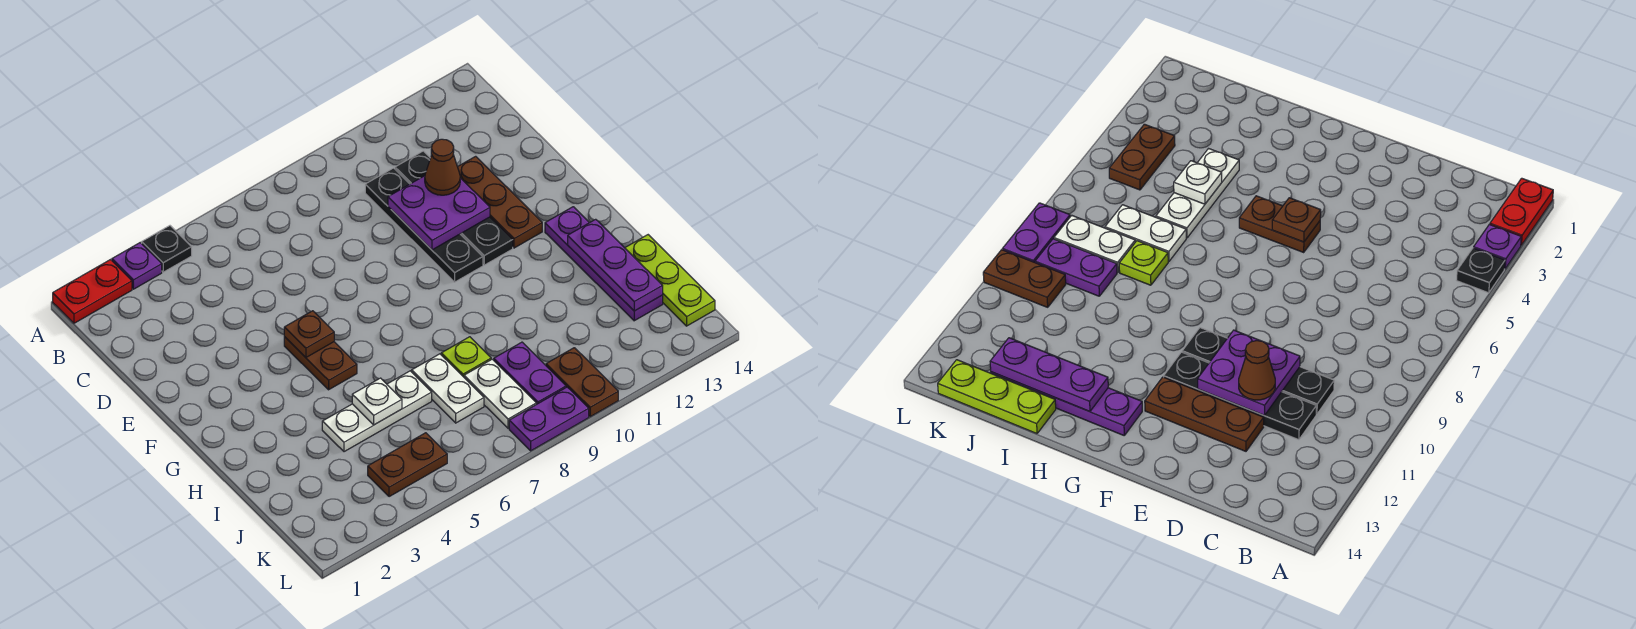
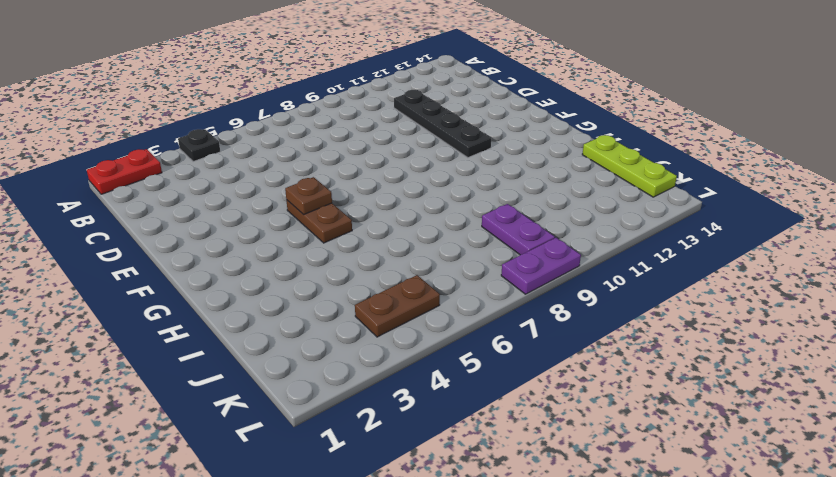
none -> purple 1x1 plate [112,243,162,289]
none -> black 1x4 plate [365,168,483,282]
none -> brown 1x3 plate [458,156,542,248]

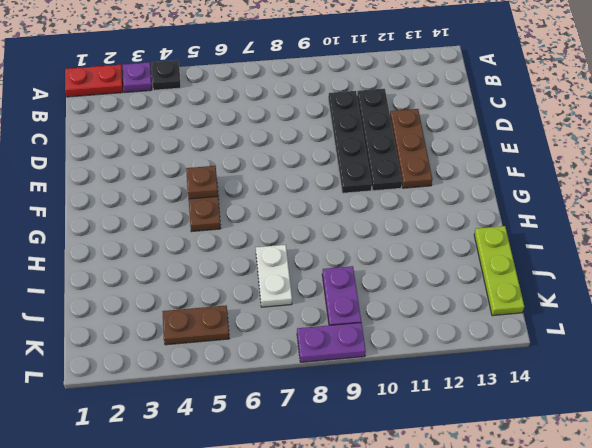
none -> purple 1x4 plate [545,207,663,321]
none -> white 1x3 plate [322,371,432,452]
none -> lime 1x1 plate [441,337,491,377]

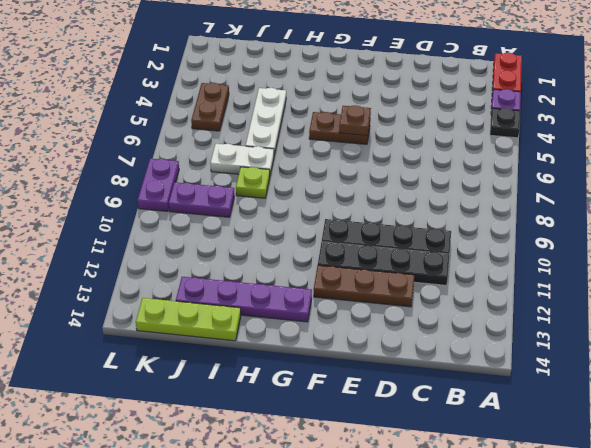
none -> white 1x2 plate [464,359,536,428]
none -> brown 1x2 plate [546,348,618,417]
none -> purple 2x2 plate [388,176,490,250]

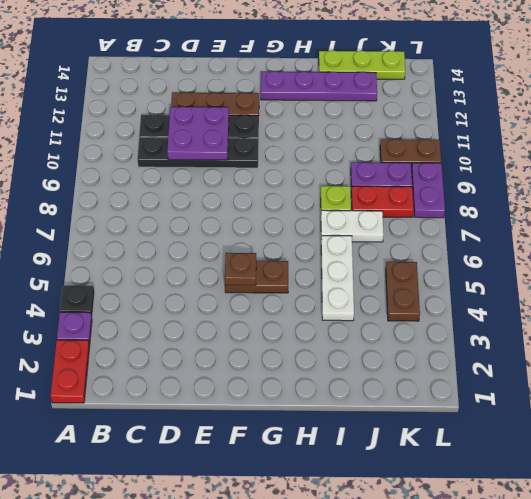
red 1x2 plate [351,186,414,217] -> white 1x2 plate [464,359,536,428]
none -> purple 1x3 plate [568,219,663,311]
none -> white 1x1 plate [352,378,402,425]
none -> brown 1x1 cone [425,139,460,195]

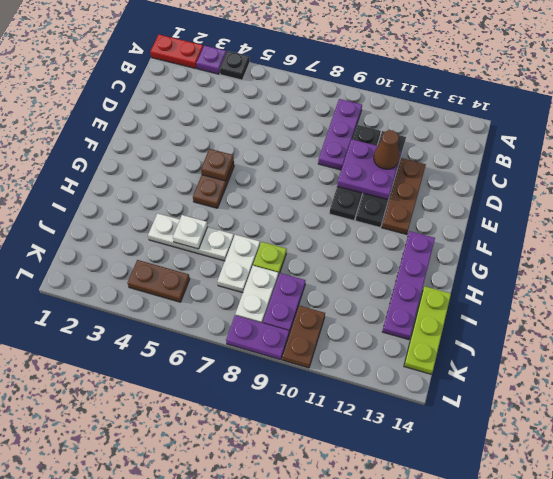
purple 1x3 plate [318,99,362,170] -> purple 1x3 plate moved to [568,219,663,311]

